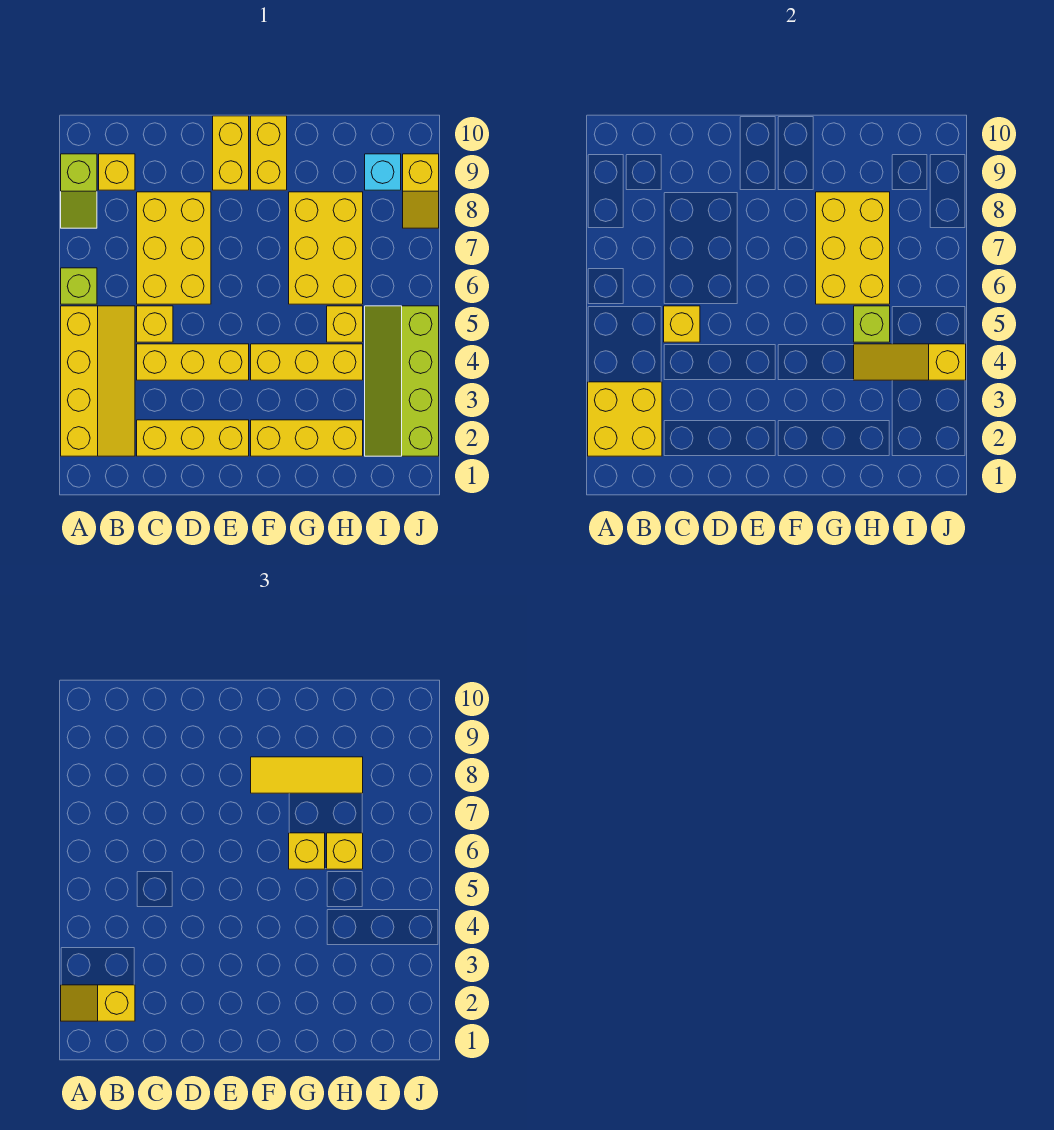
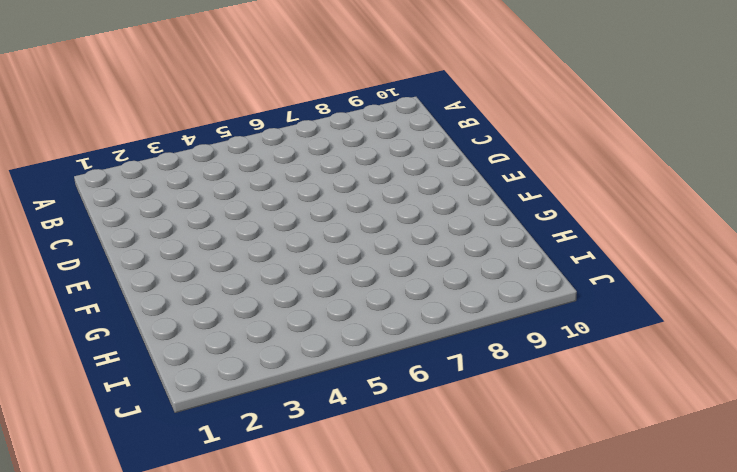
none -> yellow 2x4 slope [61,306,135,456]
none -> lime 1x1 brick [61,268,97,304]
none -> lime 1x2 slope [61,154,97,228]

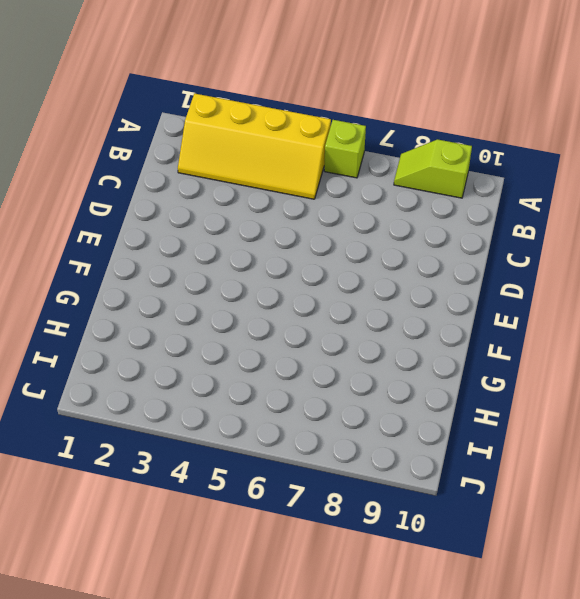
none -> yellow 1x1 brick [99,154,135,190]
none -> yellow 1x3 brick [137,420,249,456]
none -> yellow 1x3 brick [137,344,249,380]

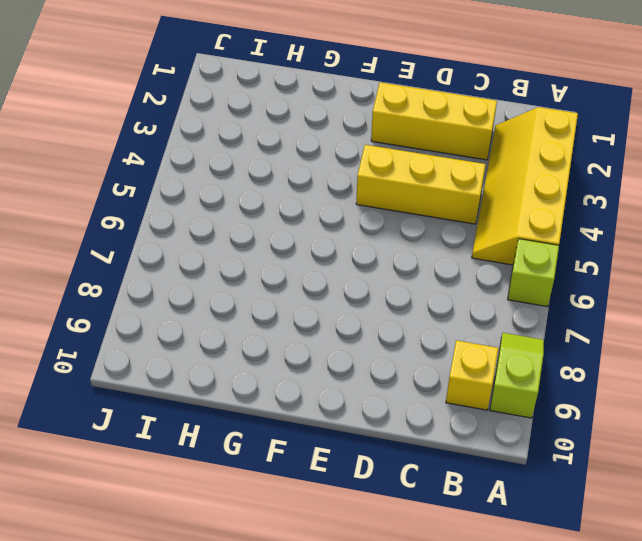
none -> yellow 1x1 brick [137,306,173,342]
none -> yellow 2x3 brick [137,192,211,304]
none -> yellow 1x2 brick [213,116,249,190]

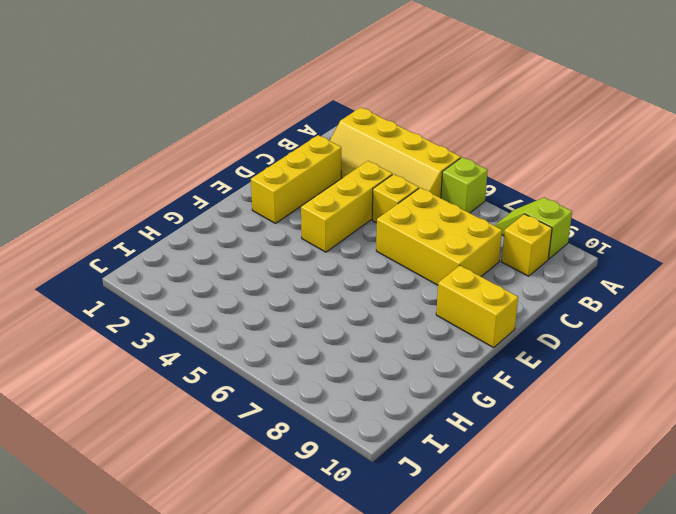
none -> yellow 1x3 brick [251,420,363,456]
none -> yellow 1x3 brick [251,344,363,380]
none -> yellow 1x2 brick [251,116,287,190]

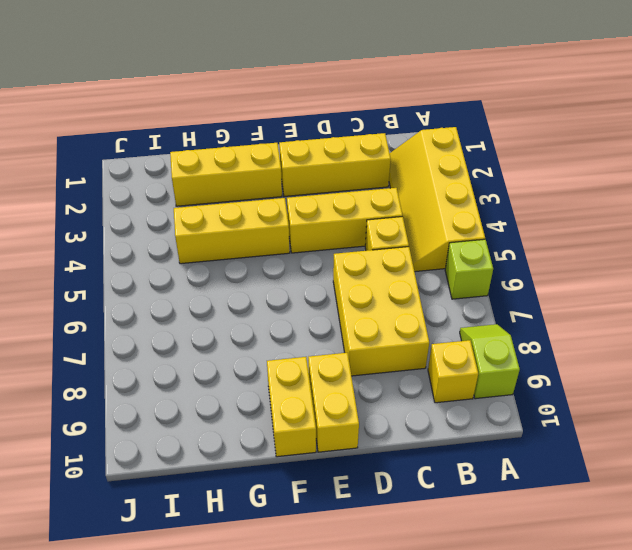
none -> yellow 2x3 brick [289,192,363,304]
none -> yellow 1x1 brick [327,306,363,342]
none -> lime 2x4 slope [365,306,439,456]

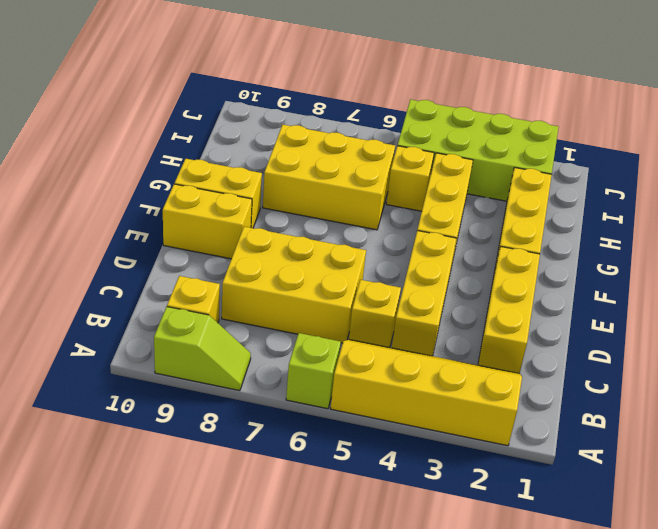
lime 2x4 brick [398,99,559,201] -> lime 2x4 slope [365,306,439,456]
none -> cyan 1x1 brick [365,154,401,190]
none -> yellow 1x2 slope [403,154,439,228]
none -> yellow 2x2 brick [588,382,662,456]

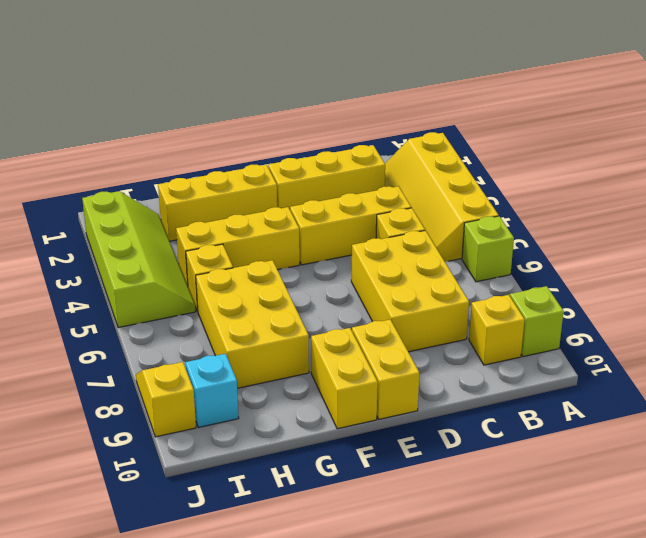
none -> yellow 2x2 brick [588,382,662,456]
none -> yellow 1x1 brick [664,306,700,342]
none -> yellow 2x3 brick [816,192,890,304]

